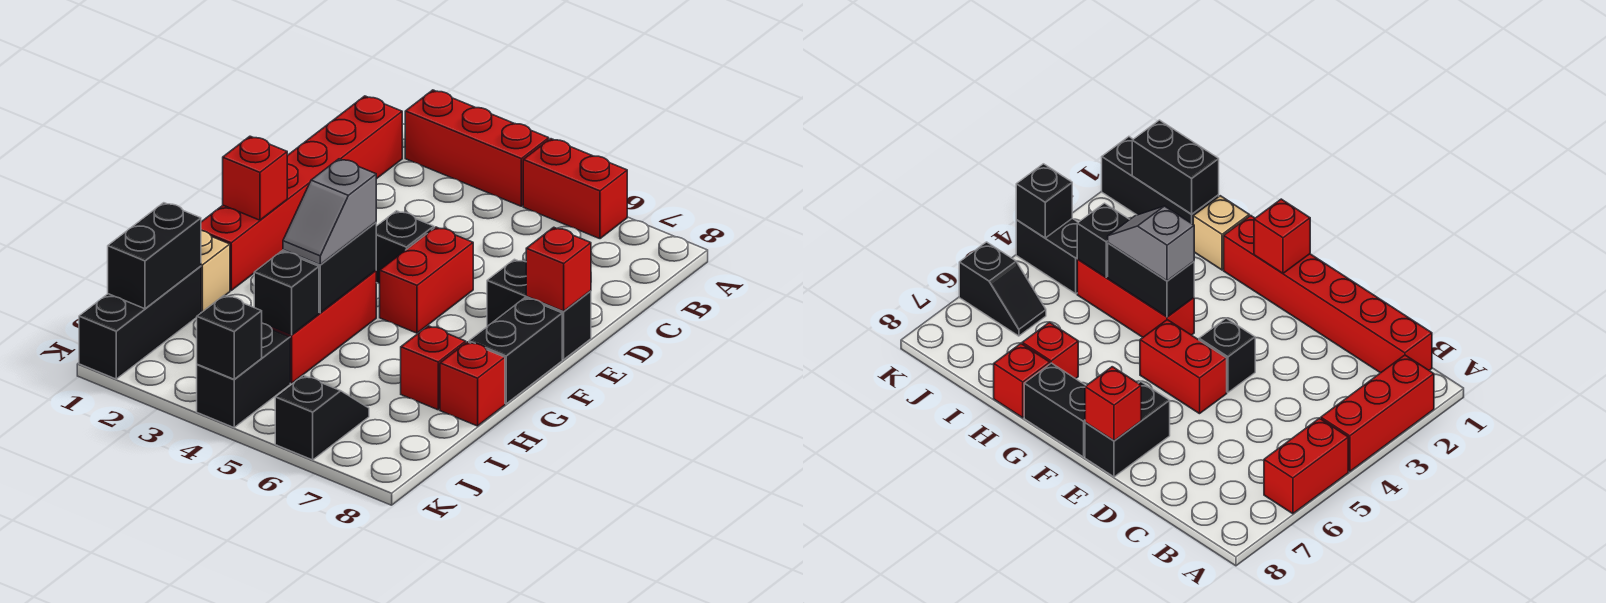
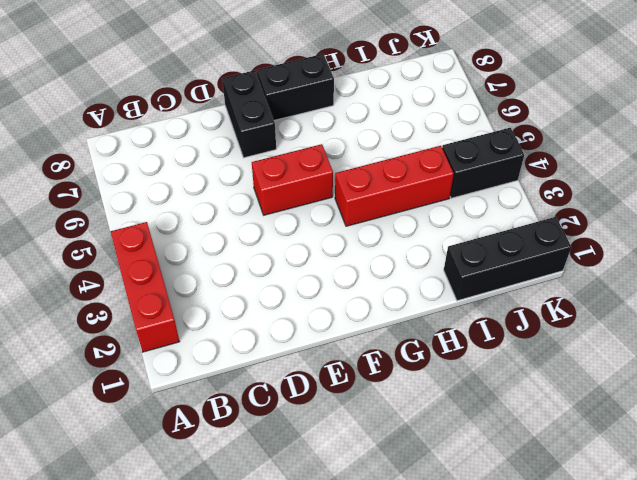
none -> red 1x2 brick [523,139,627,239]
none -> red 1x6 brick [201,96,402,290]
none -> black 1x1 brick [376,211,434,284]

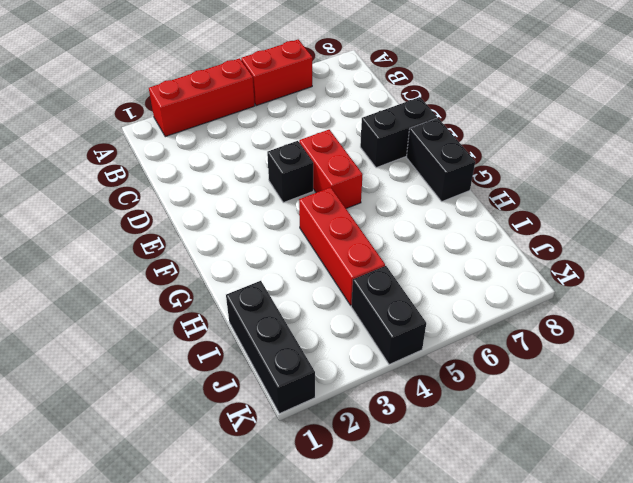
none -> red 1x6 brick [201,96,402,290]
none -> tan 1x1 brick [201,230,230,312]
none -> red 1x1 brick [401,326,466,410]

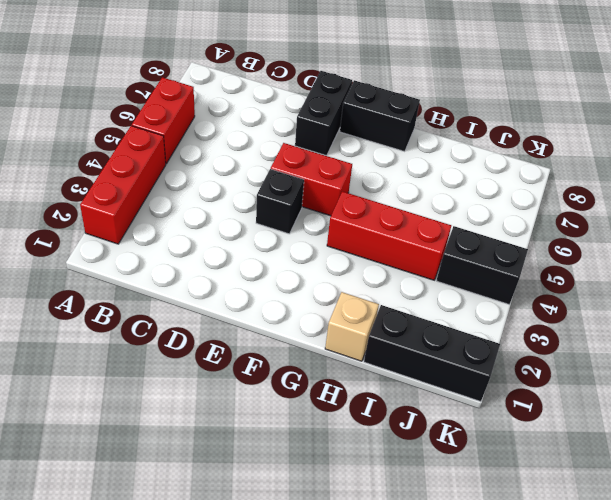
none -> red 1x6 brick [201,96,402,290]
none -> red 1x1 brick [401,326,466,410]
none -> red 1x1 brick [440,342,505,426]

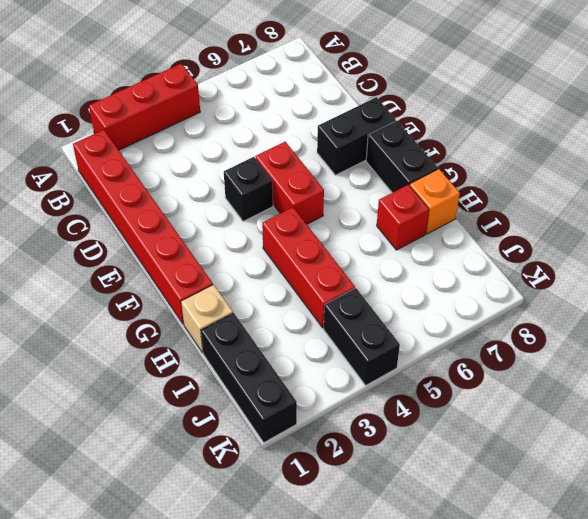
orange 1x1 brick [410,169,460,234] -> red 1x1 brick [440,342,505,426]
none -> red 1x2 brick [523,139,627,239]
none -> black 1x2 slope [275,376,369,460]
none -> red 1x1 brick [526,227,591,311]

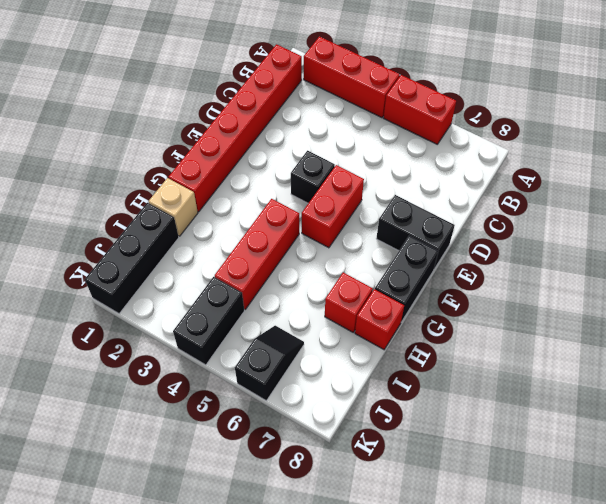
none -> red 1x1 brick [526,227,591,311]
none -> red 1x1 brick [223,136,287,220]
none -> black 1x2 brick [283,222,376,313]

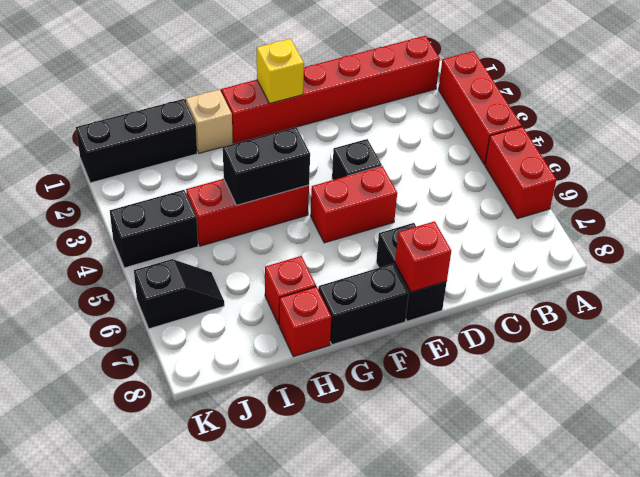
yellow 1x1 brick [257,39,304,103] -> red 1x1 brick [223,136,287,220]
none -> black 1x2 brick [108,203,201,309]
none -> black 1x1 brick [254,251,319,335]
none -> black 1x1 brick [197,295,262,379]

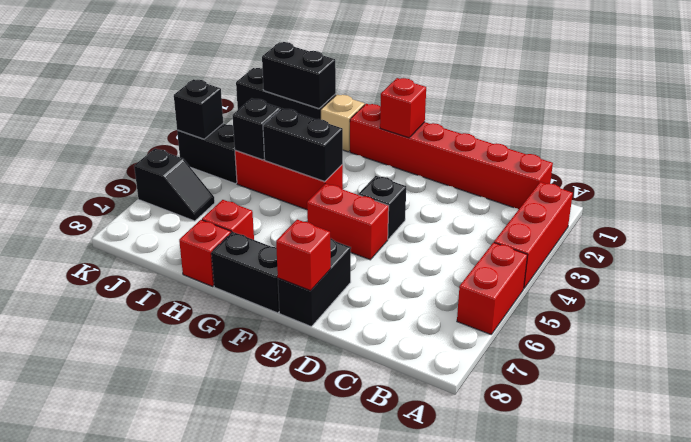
none -> grey 1x2 slope [283,159,376,265]

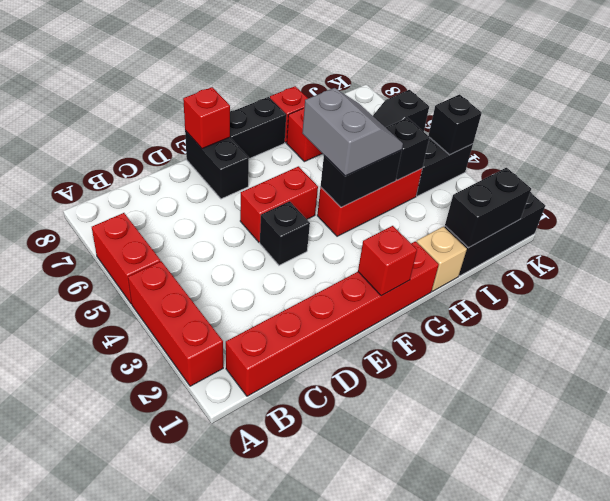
grey 2x2 slope [302,88,403,176] -> grey 1x2 slope [283,159,376,265]

